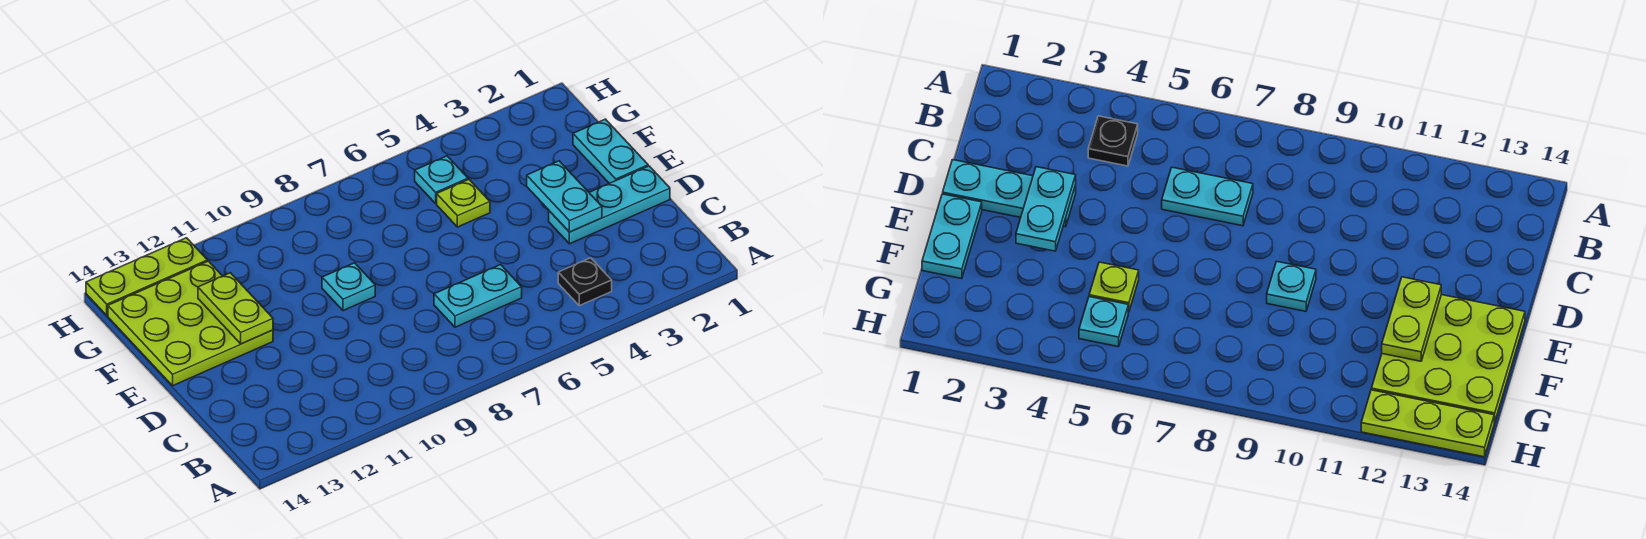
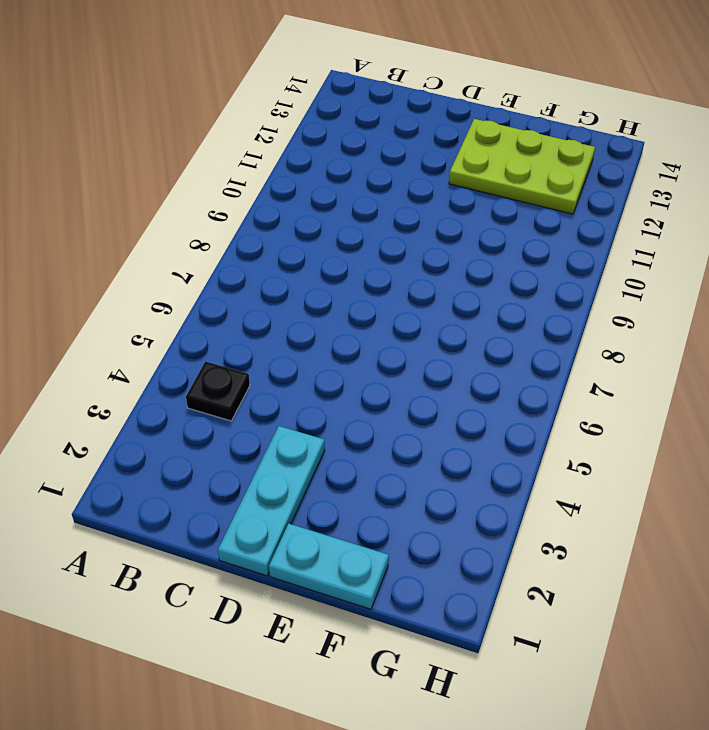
lime 2x3 plate [449,119,595,214] -> lime 3x3 plate [108,261,273,386]
none -> cyan 1x2 plate [434,265,522,327]
none -> cyan 1x1 plate [322,263,375,311]

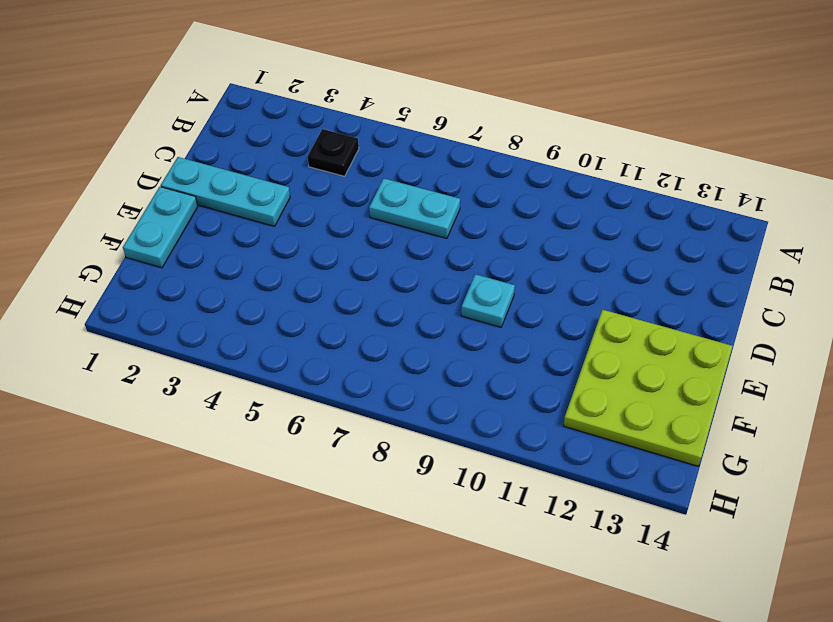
none -> lime 1x1 plate [437,180,490,227]
none -> cyan 1x1 plate [415,156,468,203]

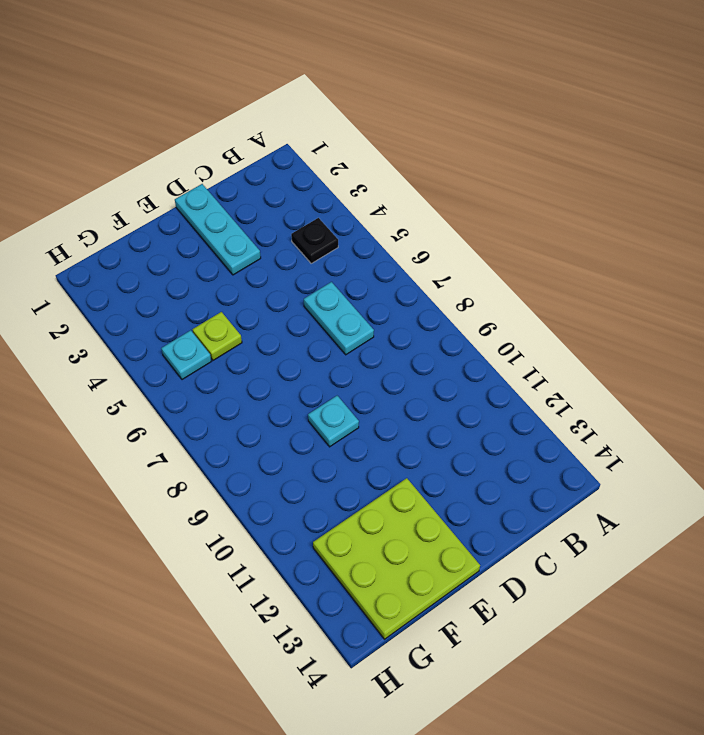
none -> cyan 1x2 plate [573,119,648,183]
none -> lime 1x3 plate [86,238,207,315]

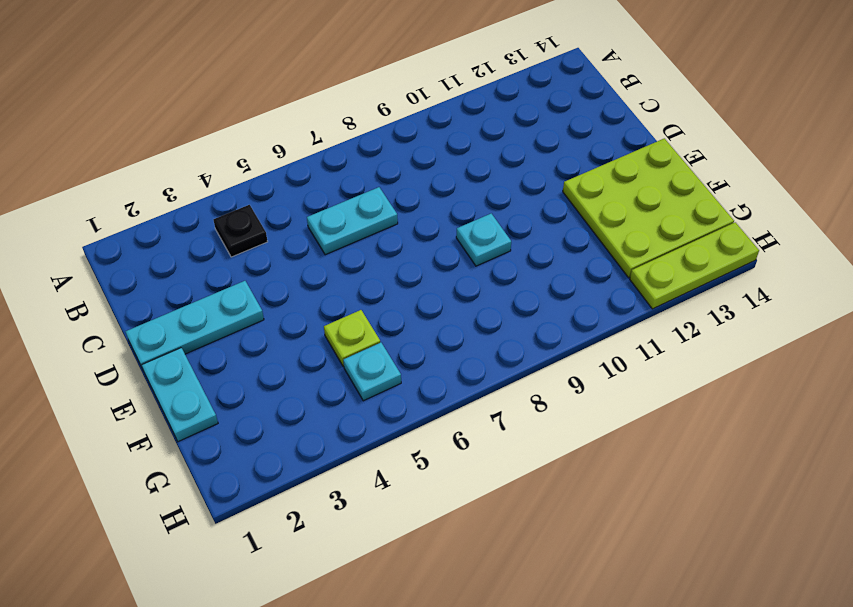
none -> cyan 1x2 plate [527,161,602,232]
none -> lime 1x2 plate [198,273,273,344]

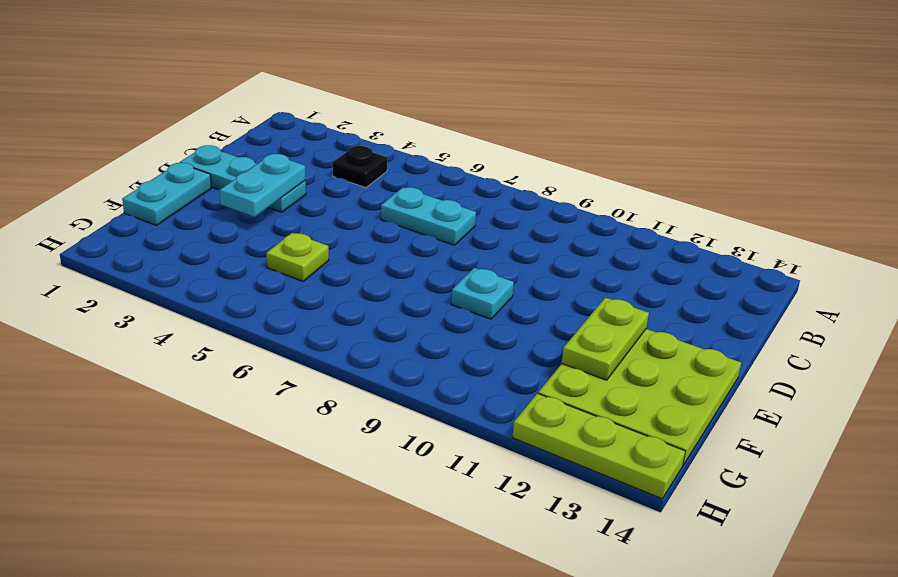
none -> cyan 1x1 plate [415,156,468,203]

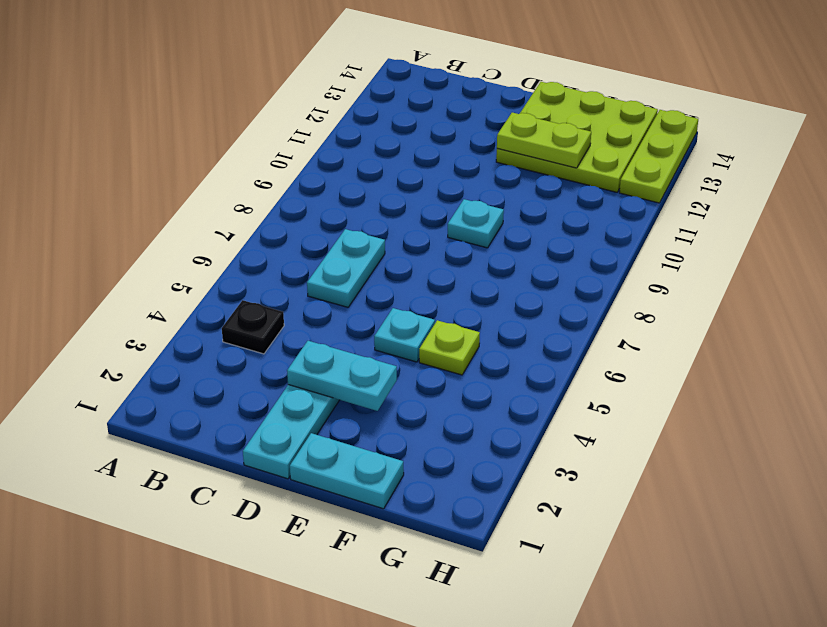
cyan 1x1 plate [374,308,435,362] -> cyan 1x1 plate moved to [415,156,468,203]

